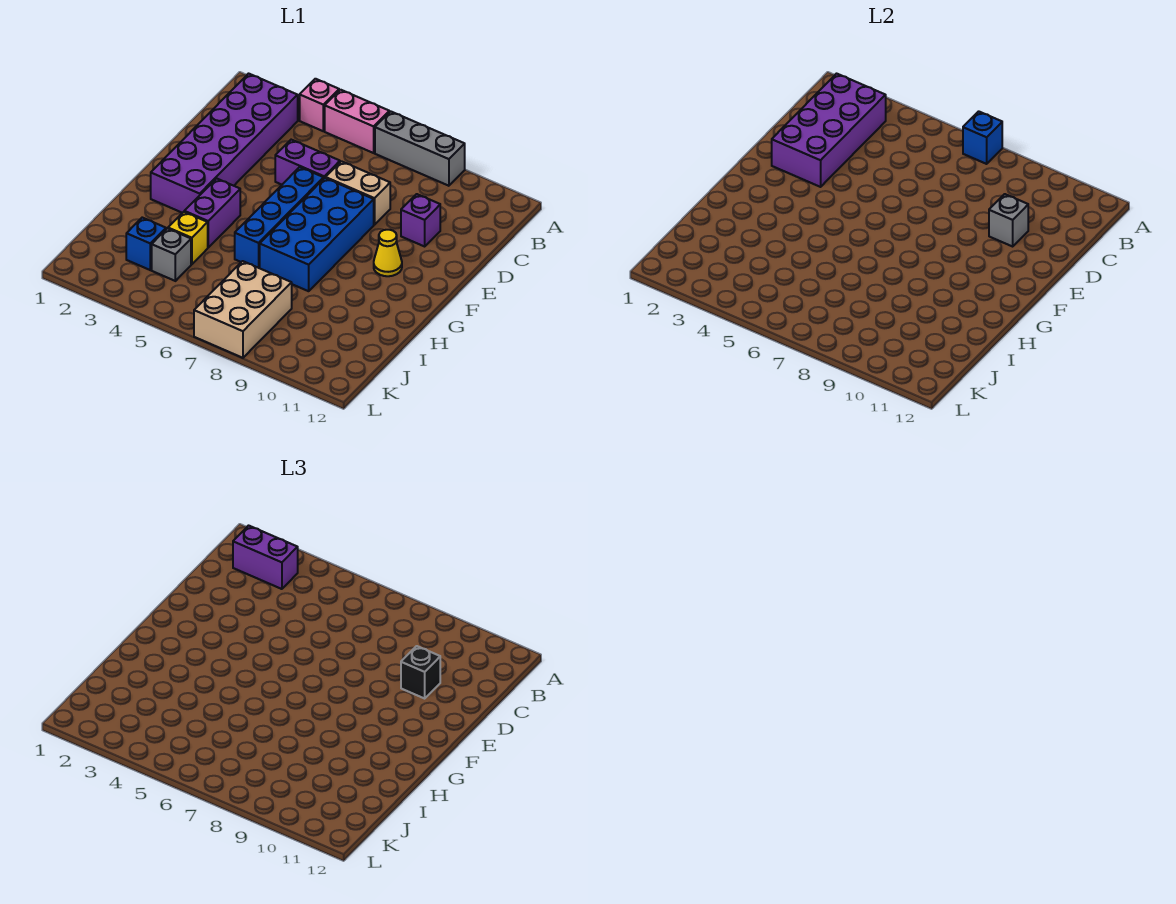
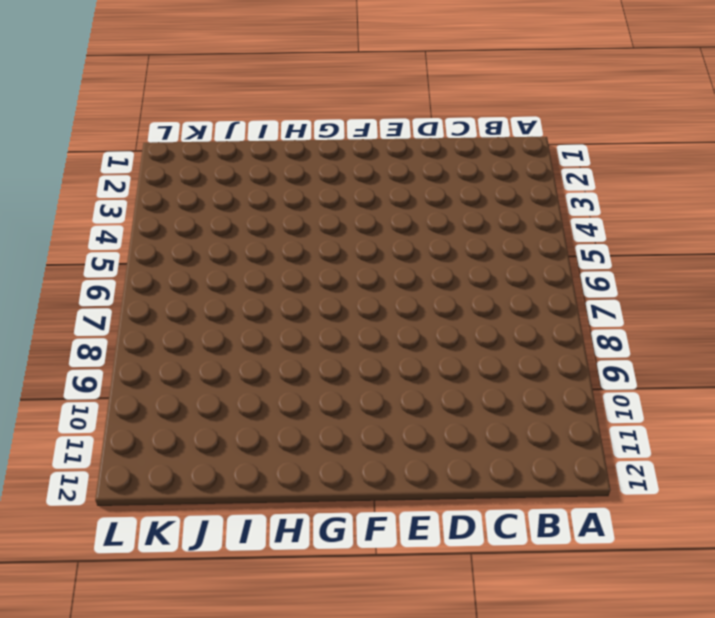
none -> pink 1x1 brick [300,79,339,131]
none -> pink 1x2 brick [325,90,389,153]
none -> grey 1x3 brick [375,111,465,186]

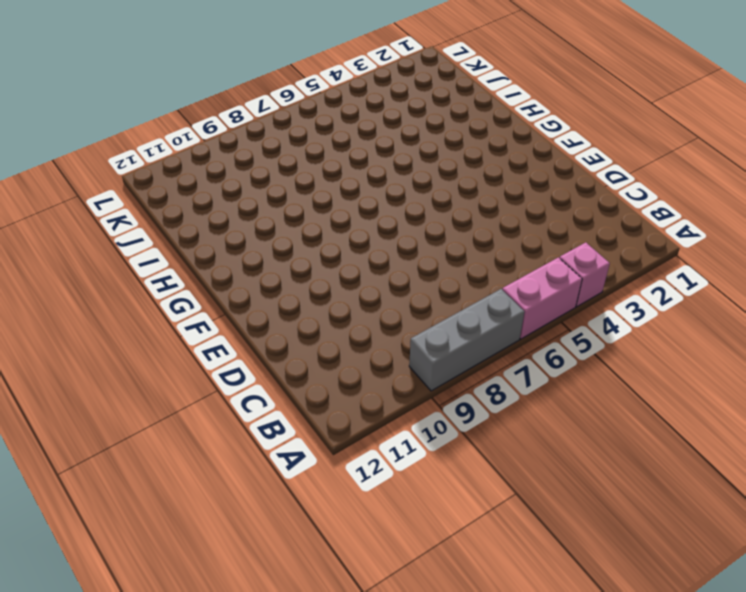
none -> purple 2x6 brick [151,74,298,213]
none -> purple 1x2 brick [275,140,340,185]
none -> tan 1x2 brick [326,161,390,225]

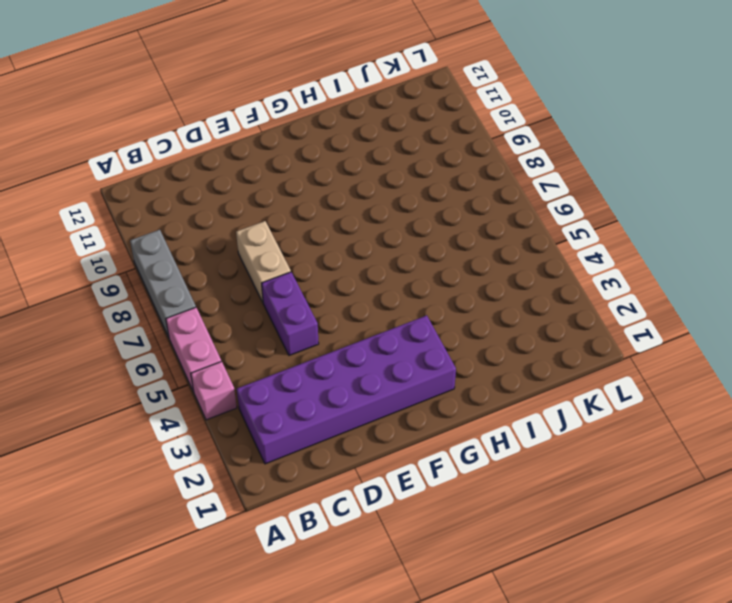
none -> purple 1x1 brick [401,194,440,246]
none -> blue 1x4 brick [235,167,324,268]
none -> blue 2x4 brick [260,178,374,291]

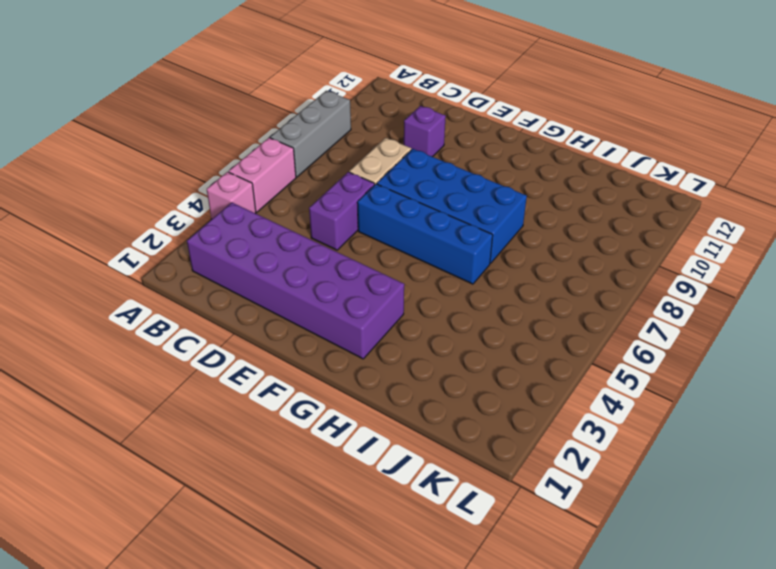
none -> yellow 1x1 cone [374,230,402,276]
none -> purple 1x2 brick [184,178,240,247]
none -> yellow 1x1 brick [168,212,208,264]

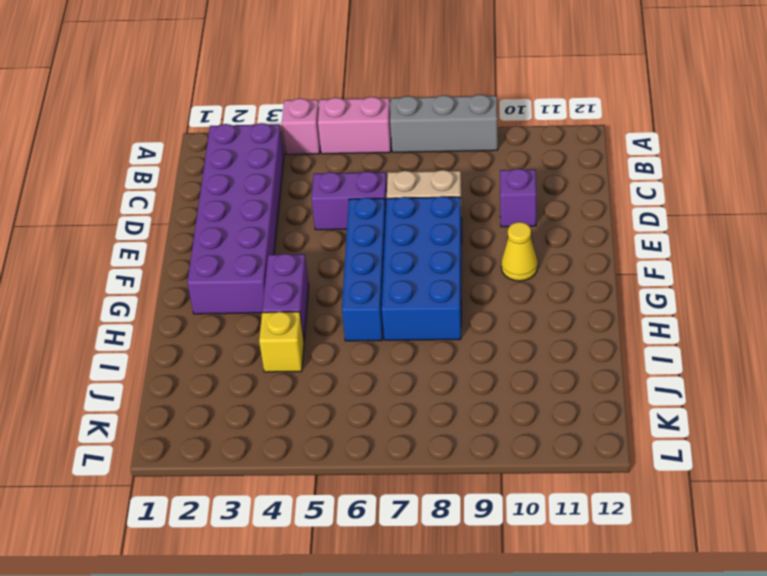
none -> blue 1x1 brick [126,218,166,270]
none -> grey 1x1 brick [152,228,191,281]
none -> tan 2x3 brick [194,261,292,358]

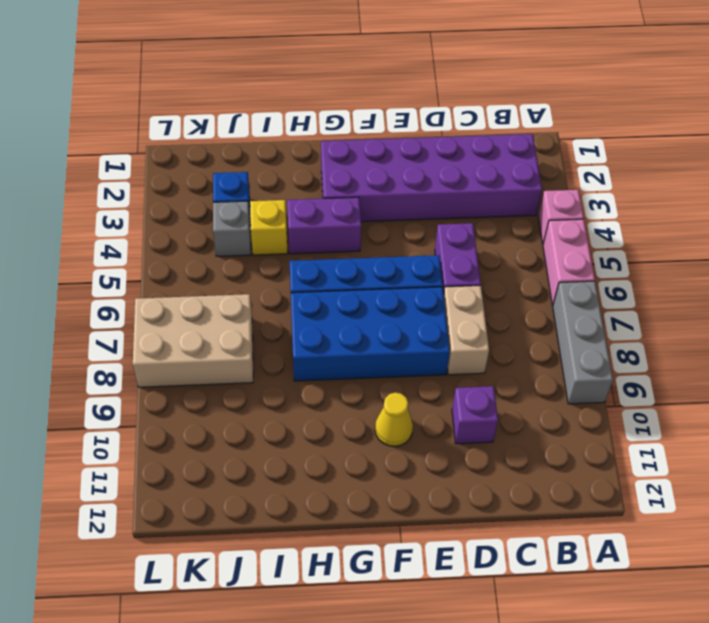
none -> blue 1x1 brick [963,111,1002,164]
none -> purple 2x4 brick [772,74,886,187]
none -> grey 1x1 brick [989,194,1028,246]

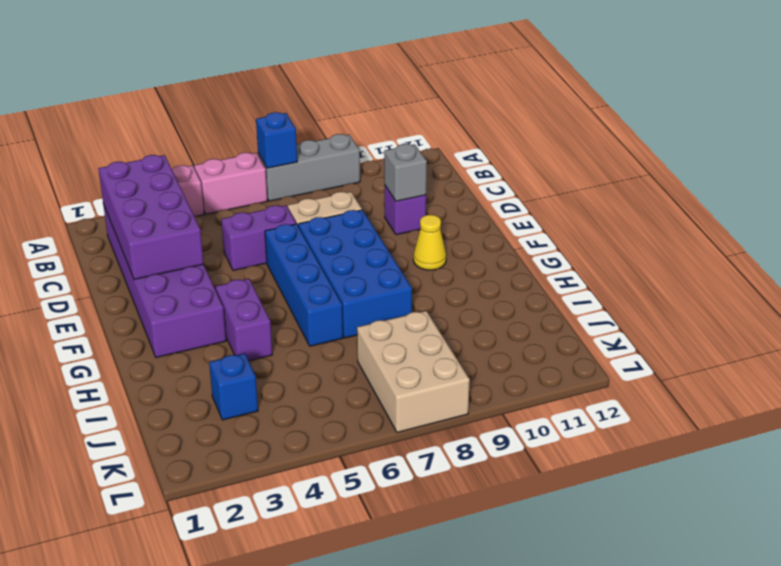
none -> yellow 1x1 brick [168,212,208,264]
none -> grey 1x1 brick [152,228,191,281]
none -> purple 1x2 brick [233,526,298,589]

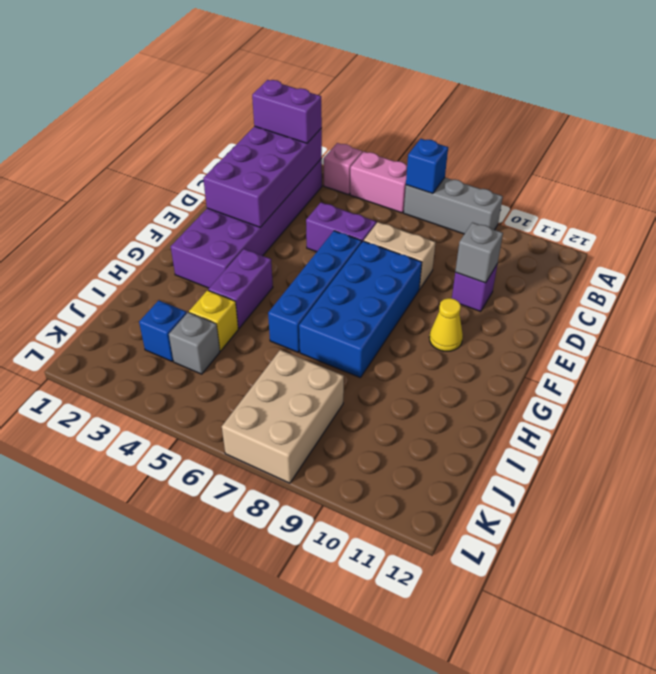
none -> black 1x1 brick [401,646,440,698]

